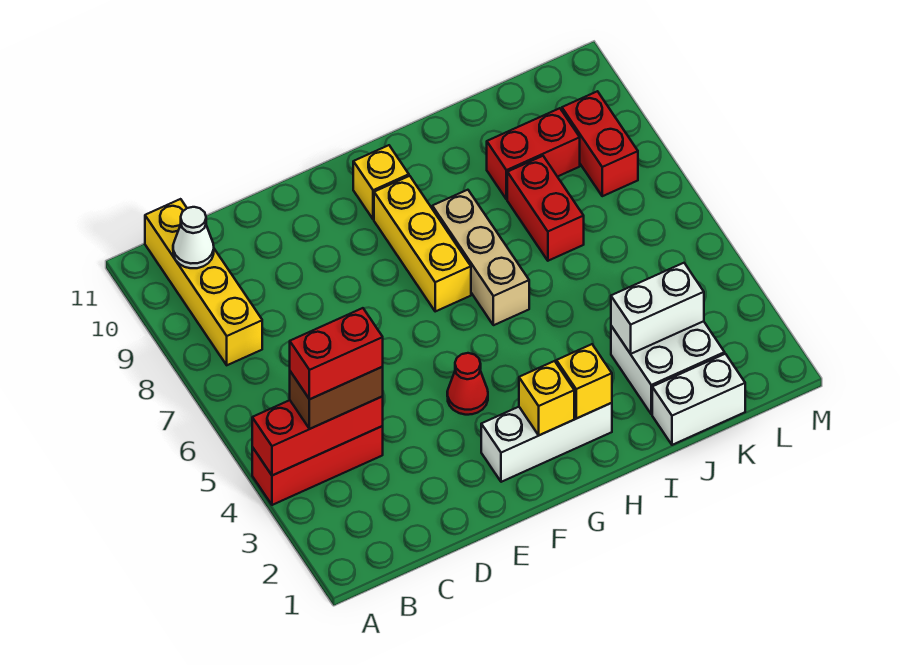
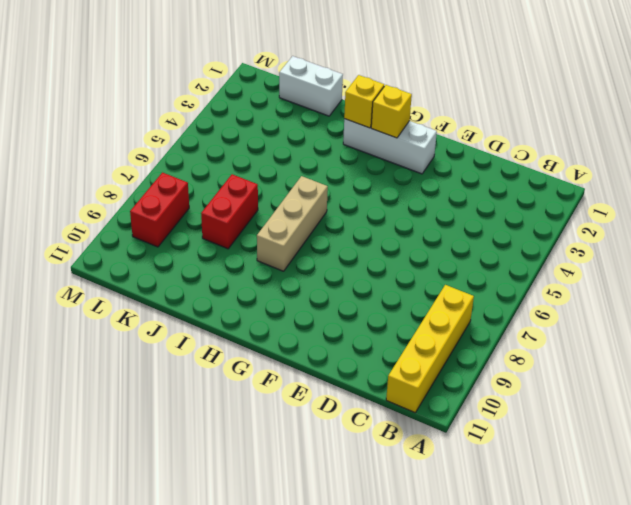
none -> red 1x3 brick [252,426,383,505]
none -> red 1x1 cone [447,353,488,415]
none -> yellow 1x3 brick [374,176,471,311]

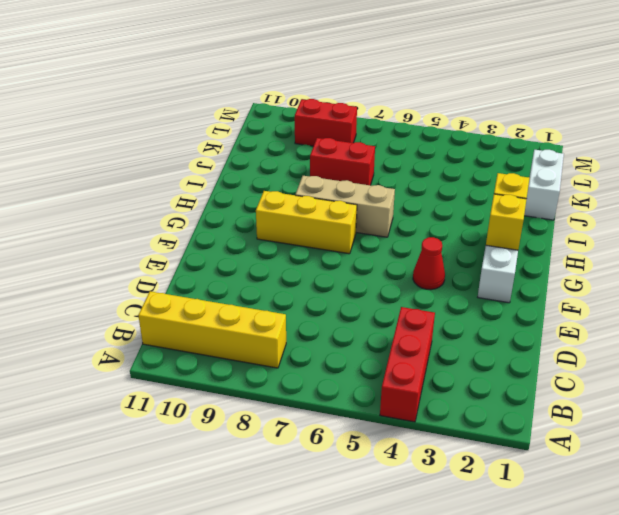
none -> yellow 1x1 brick [353,145,409,220]
none -> white 2x2 brick [611,321,725,414]
none -> red 1x2 brick [487,108,580,199]

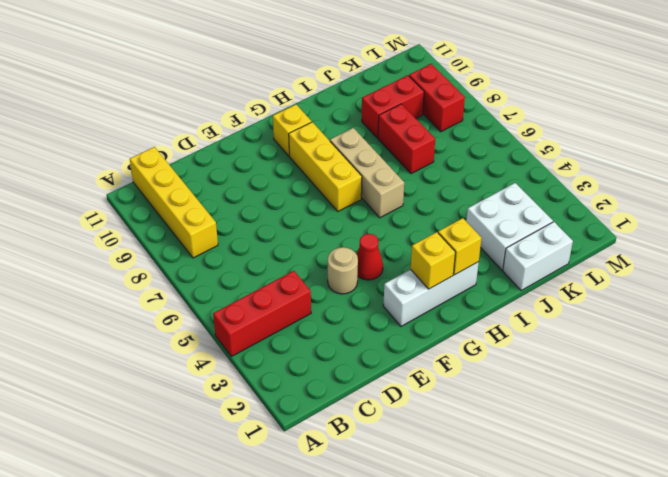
tan 1x1 round brick [328,247,358,294] -> none
none -> red 1x3 brick [252,396,383,476]
none -> white 1x1 cone [173,207,214,268]
none -> white 1x2 brick [611,263,704,354]

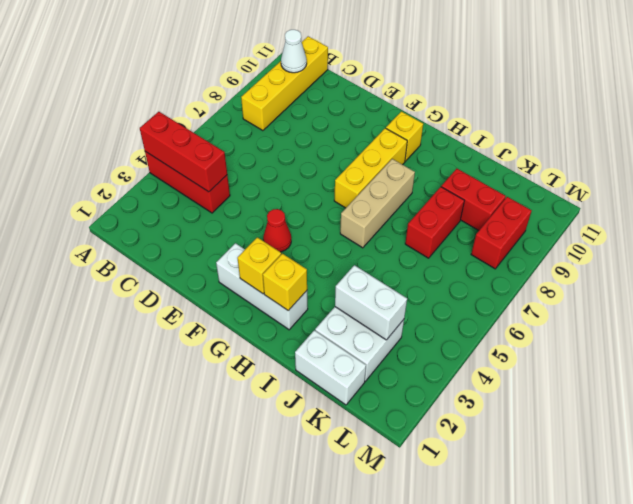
none -> brown 1x2 brick [290,367,383,429]
none -> red 1x2 brick [290,308,383,399]

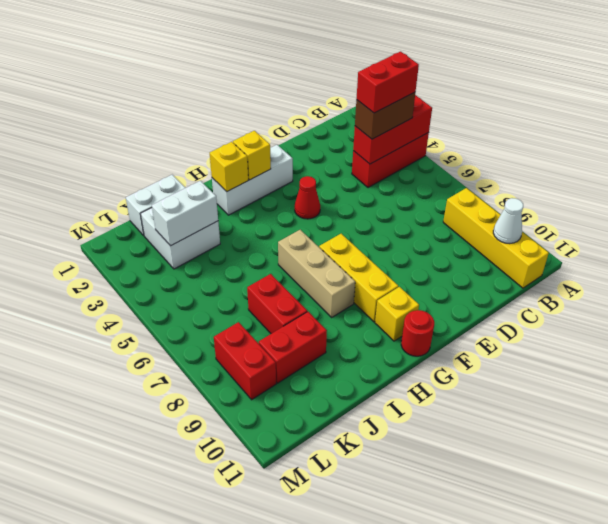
red 1x1 round brick [401,310,434,356] -> none

